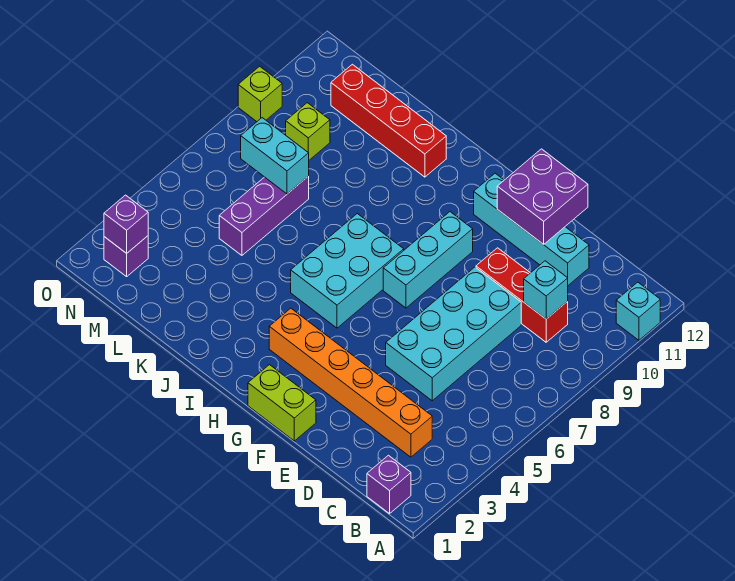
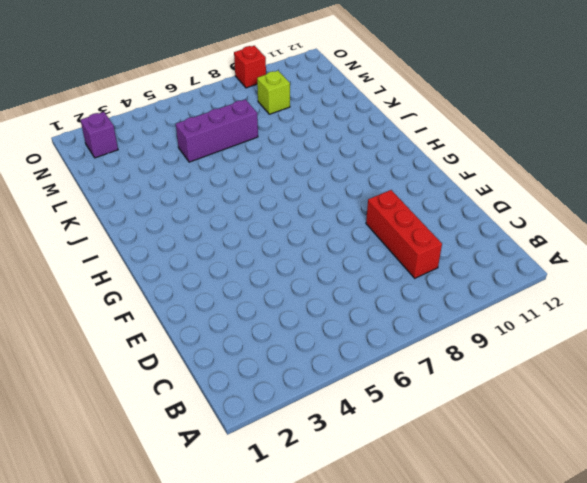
red 1x1 brick [234,46,266,88] -> lime 1x1 brick [238,66,282,122]
none -> cyan 1x1 brick [616,282,660,340]
none -> purple 1x1 brick [367,455,411,514]
none -> orange 1x6 brick [269,308,432,457]

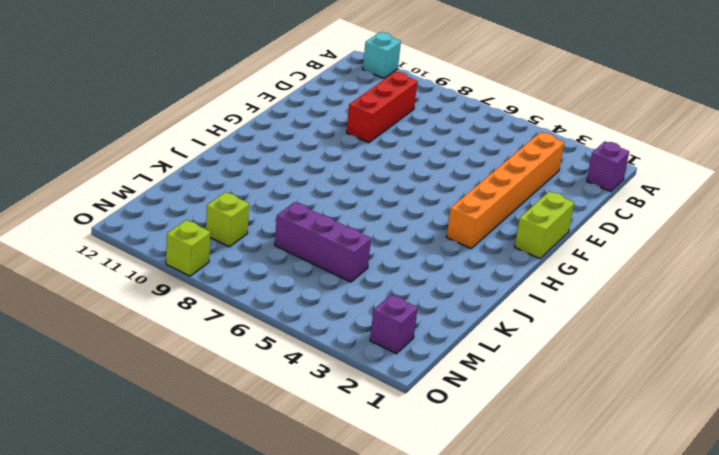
none -> cyan 2x4 brick [386,267,521,401]
none -> cyan 1x4 brick [474,173,589,285]
none -> cyan 1x3 brick [383,212,473,308]

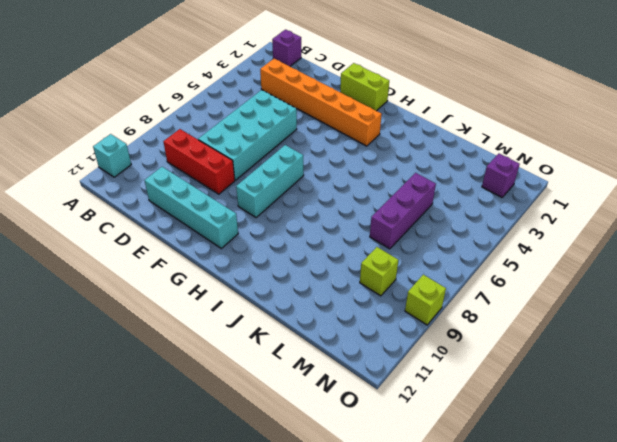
none -> cyan 2x3 brick [291,214,404,328]
none -> red 1x4 brick [331,64,446,177]
none -> cyan 1x1 brick [524,261,568,319]

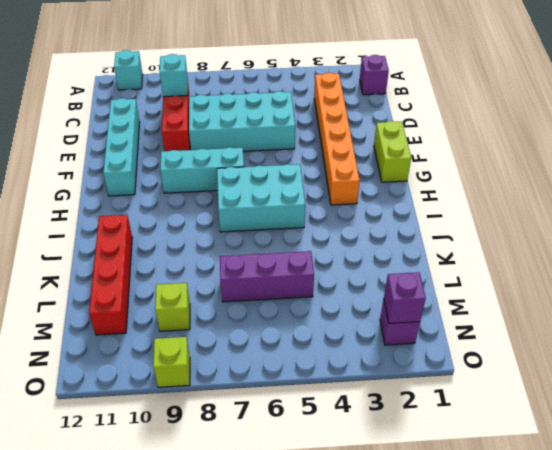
none -> purple 2x2 brick [497,149,588,244]
none -> cyan 1x2 brick [241,118,309,194]

